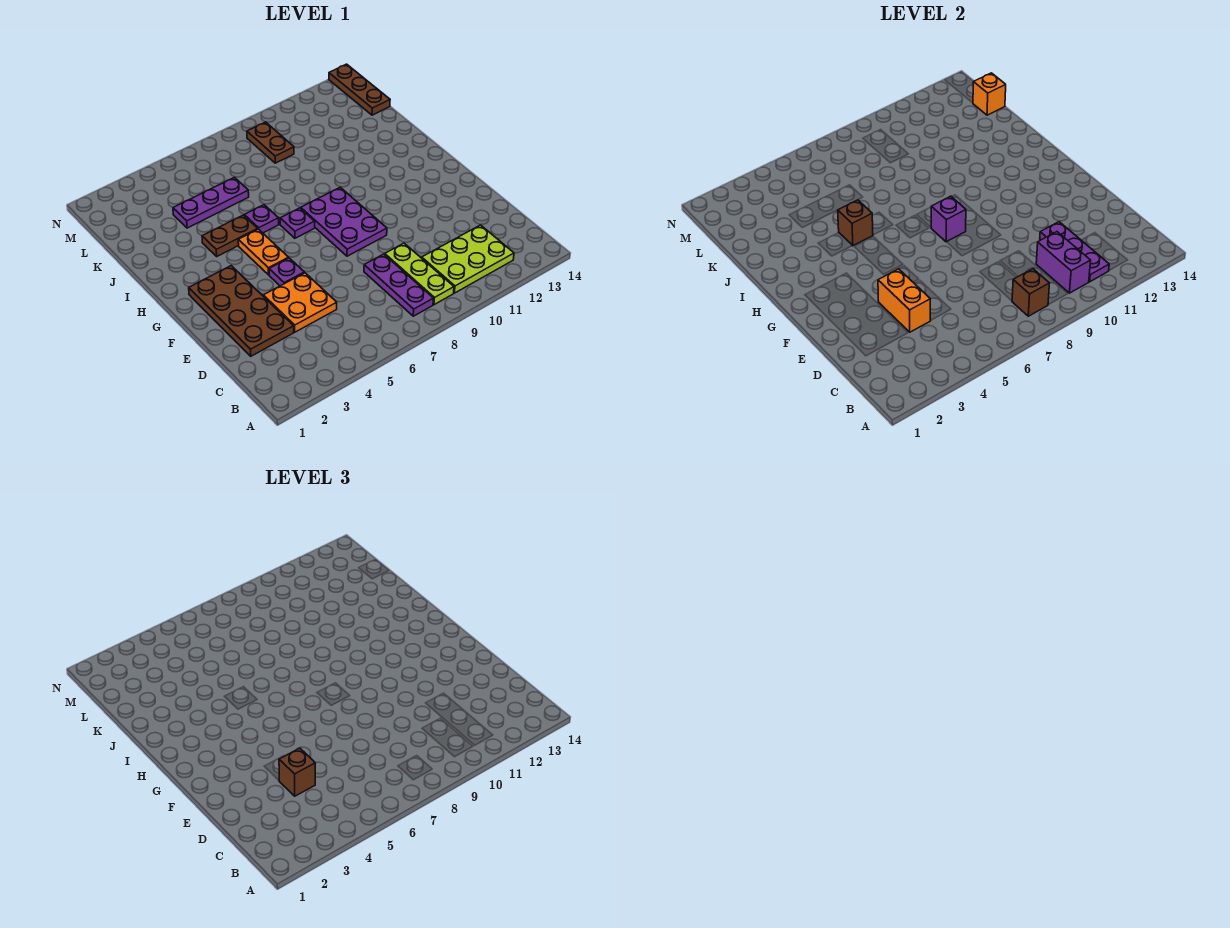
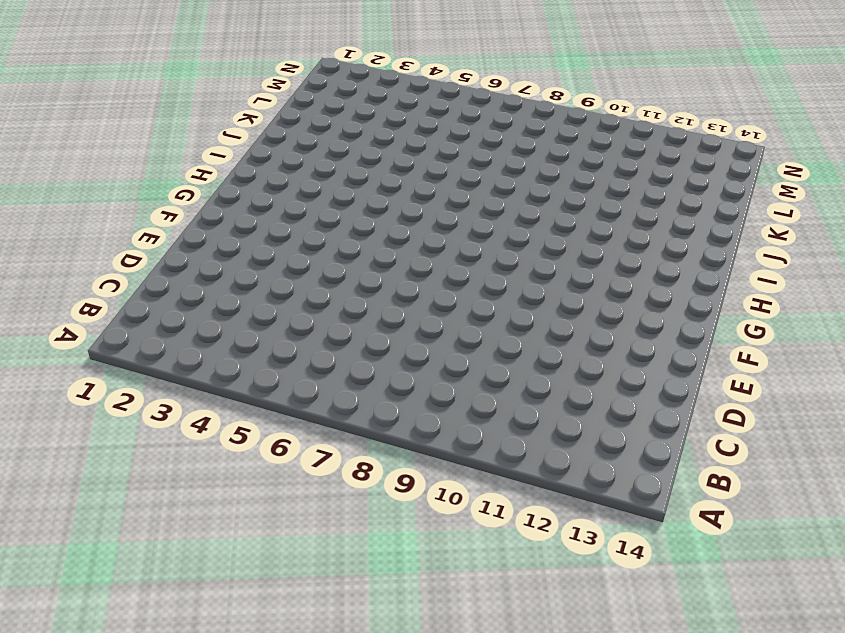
none -> purple 1x3 plate [364,254,433,316]
none -> lime 1x3 plate [385,243,454,305]
none -> lime 2x3 plate [422,225,514,293]

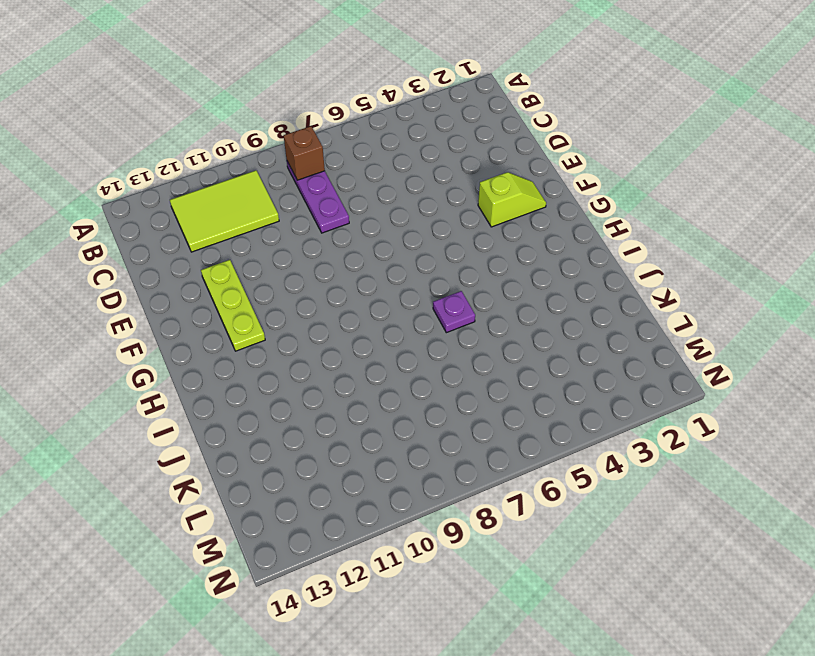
lime 2x3 tile [170,170,279,252] -> lime 2x3 plate [422,225,514,293]
lime 1x3 plate [201,260,265,351] -> lime 1x3 plate moved to [385,243,454,305]
lime 1x2 slope [478,172,546,227] -> brown 2x4 plate [189,266,294,356]
none -> orange 2x2 plate [263,273,337,332]
none -> purple 1x1 plate [269,258,304,286]
none -> purple 2x3 plate [301,187,387,256]

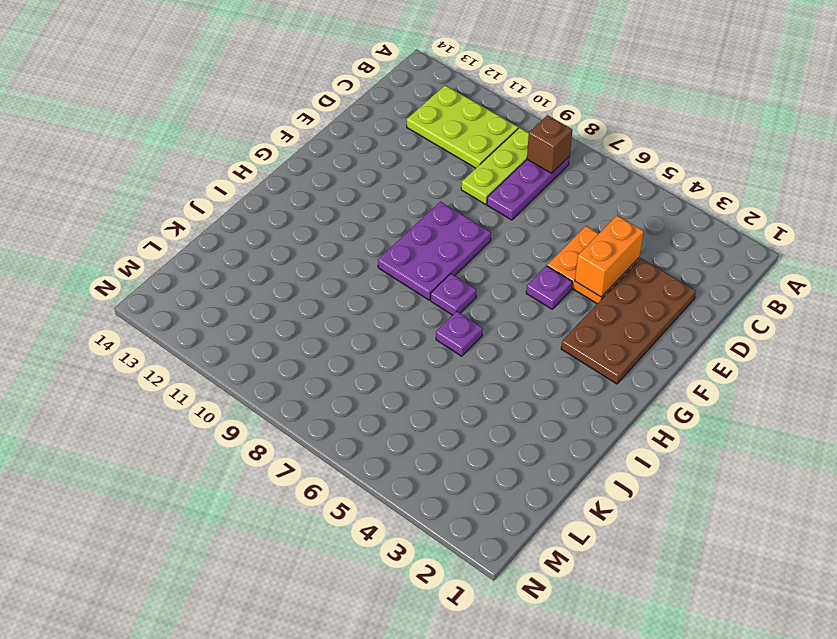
none -> orange 1x2 plate [238,229,289,275]
none -> brown 1x2 plate [202,215,258,256]
none -> purple 1x3 plate [173,177,249,228]

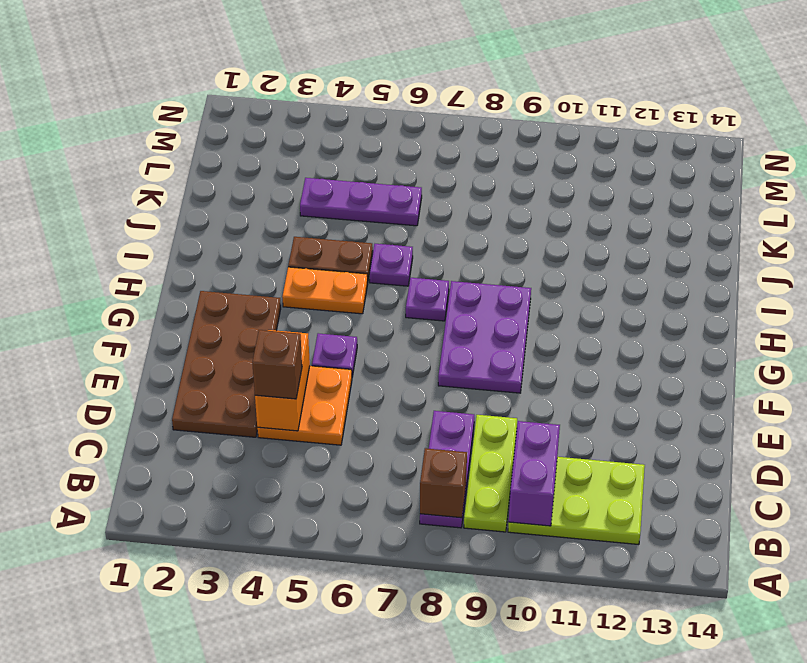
orange 1x2 plate [282,267,368,314] -> orange 1x2 plate turned to [238,229,289,275]
none -> brown 1x2 plate [247,122,294,163]
none -> brown 1x3 plate [329,64,390,115]
none -> purple 1x3 plate [1040,222,1109,282]

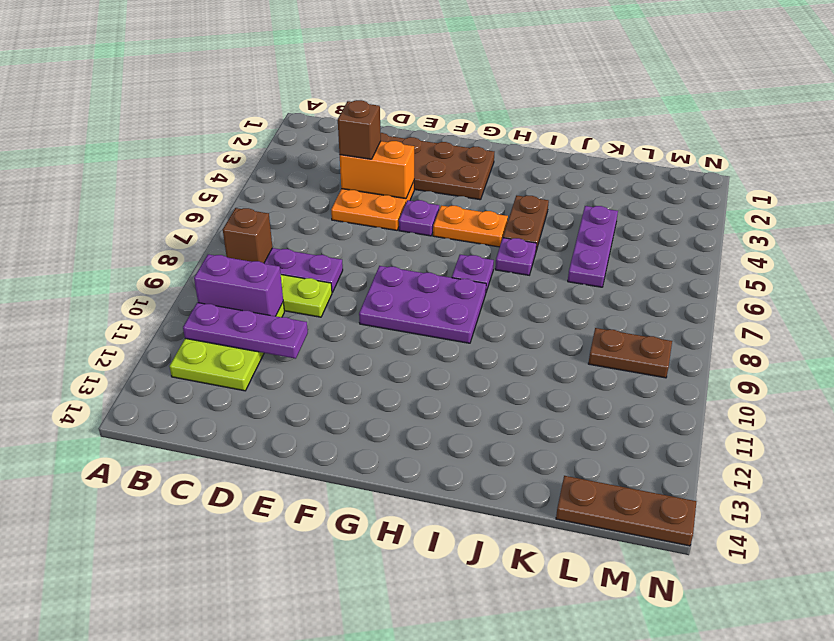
none -> purple 1x1 brick [931,196,966,242]
none -> brown 1x1 brick [838,200,873,246]
none -> orange 1x1 brick [973,73,1006,115]

